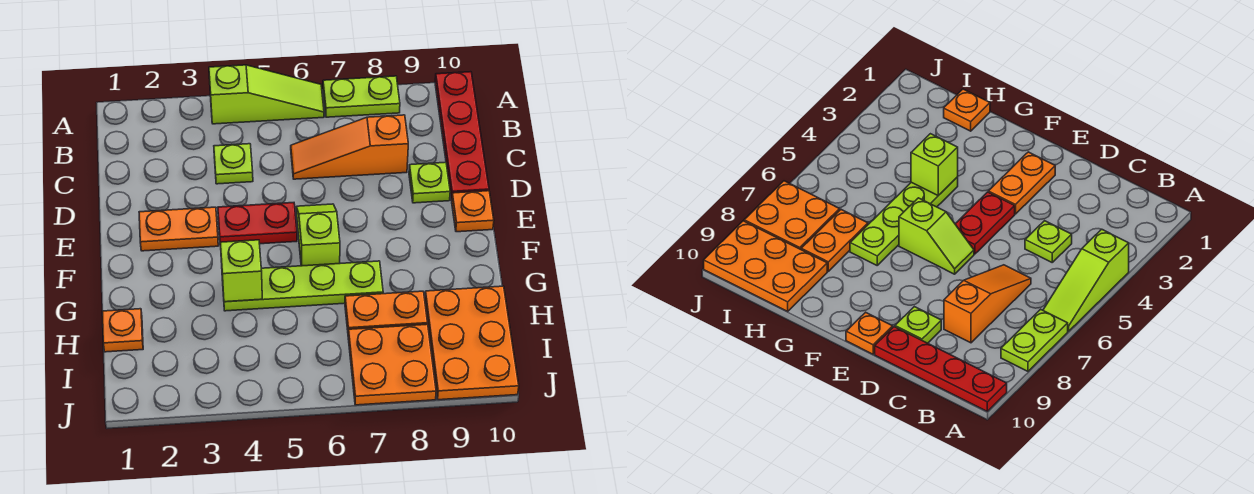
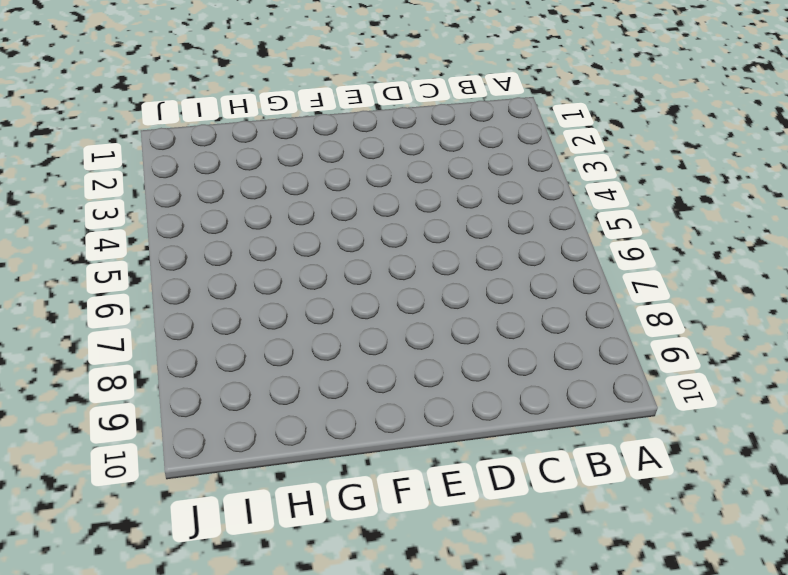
none -> lime 1x3 slope [209,65,324,124]
none -> lime 1x2 plate [323,76,400,117]
none -> red 1x4 plate [435,72,489,200]

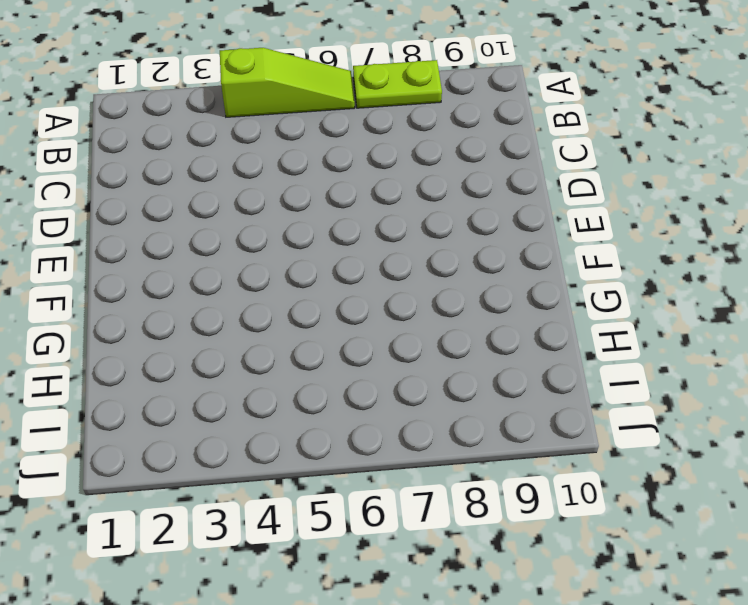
none -> red 1x4 plate [435,72,489,200]
none -> lime 1x1 plate [214,144,253,184]
none -> orange 1x3 slope [291,115,408,179]

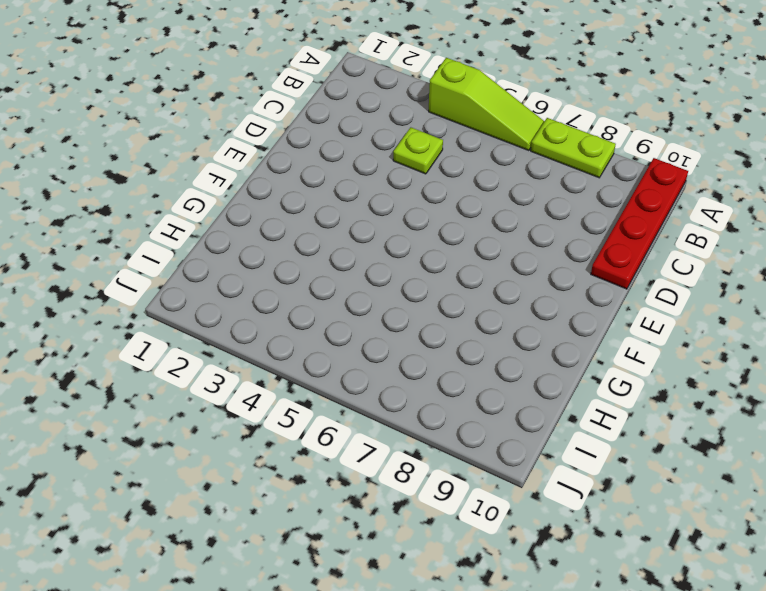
none -> orange 1x3 slope [291,115,408,179]
none -> lime 1x1 plate [409,162,450,203]
none -> orange 1x2 plate [139,207,218,251]

